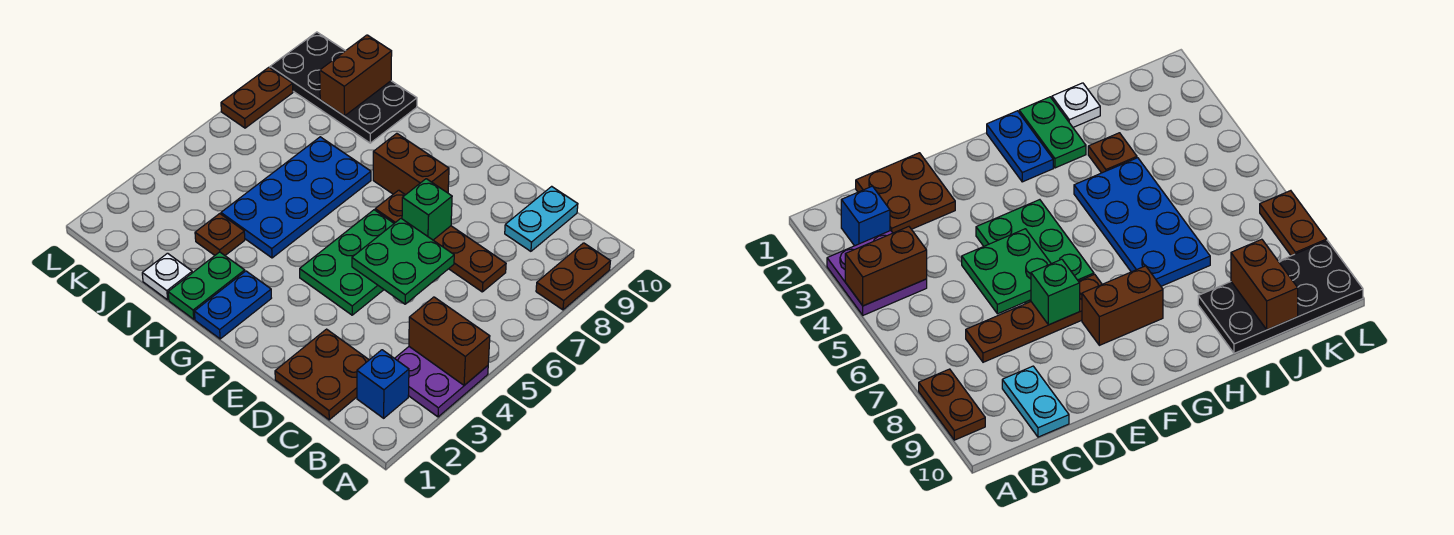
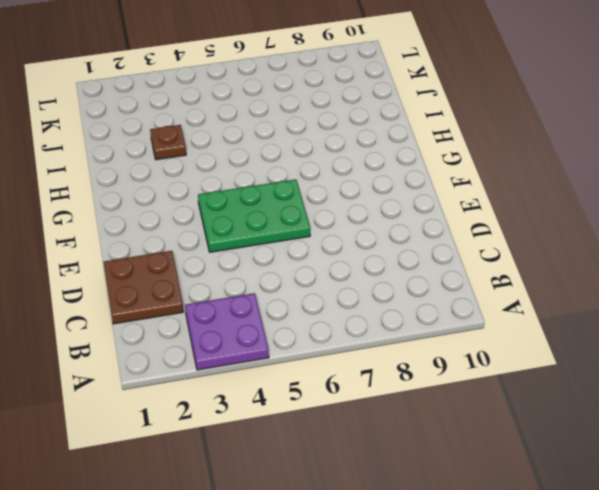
none -> brown 1x2 plate [536,243,610,310]
none -> blue 1x1 brick [357,350,409,418]
none -> brown 1x4 plate [375,190,506,292]

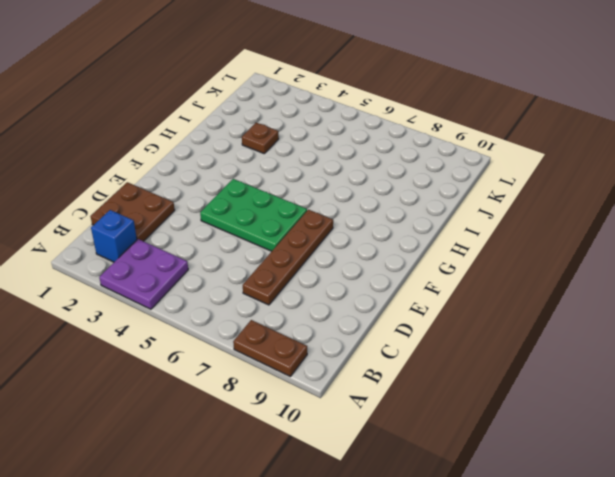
none -> cyan 1x2 plate [505,186,578,251]
none -> brown 1x2 brick [373,133,449,195]
none -> blue 1x2 plate [194,271,271,339]

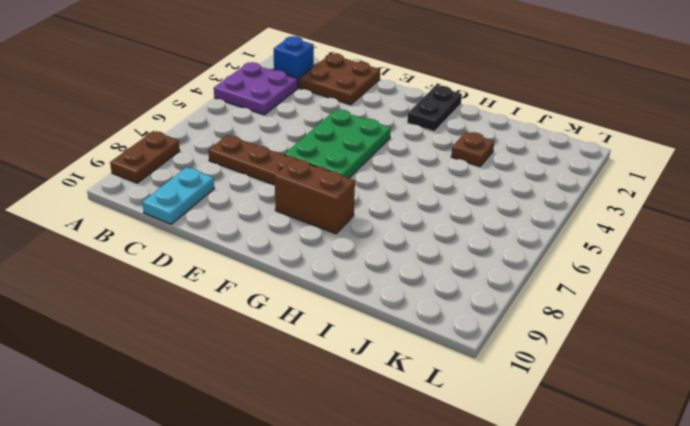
black 1x2 plate [407,86,462,132] -> blue 1x2 plate [194,271,271,339]
none -> green 1x2 plate [168,252,245,319]
none -> blue 2x4 plate [221,137,371,258]
none -> white 1x1 plate [142,253,192,300]

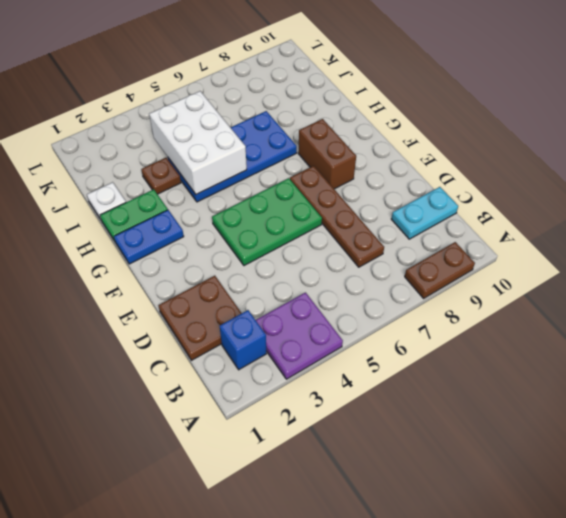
white 2x3 brick [149,91,247,194] -> none
none -> black 2x4 plate [270,32,417,143]
none -> brown 1x2 plate [221,67,293,128]
none -> brown 1x2 brick [409,297,490,385]

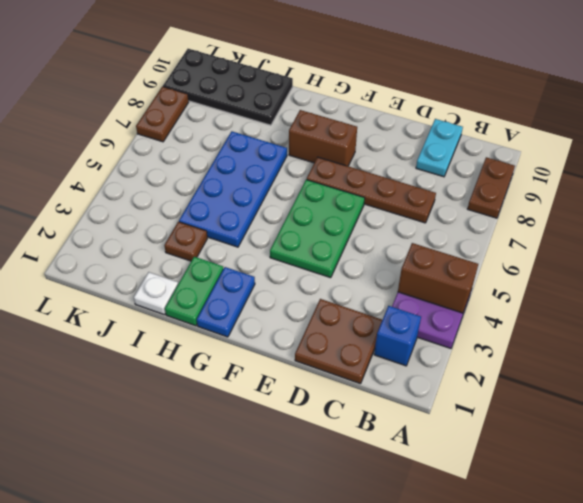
none -> green 2x2 plate [352,219,454,304]
none -> green 1x1 brick [402,179,452,240]
none -> brown 1x2 brick [320,35,392,116]

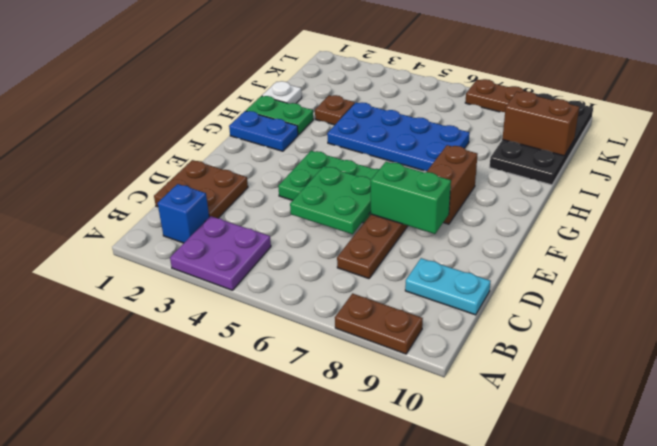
green 1x2 brick [371,162,451,234] -> green 1x1 brick [402,179,452,240]
none -> brown 1x2 brick [409,297,490,385]

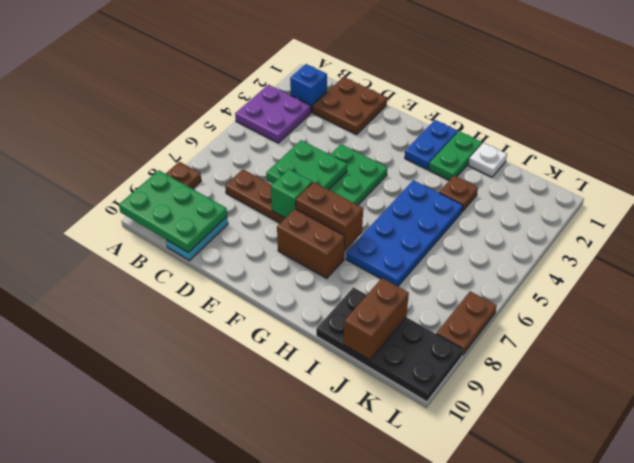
green 2x3 plate [119,170,227,253] -> none
brown 1x2 brick [296,182,363,251] -> brown 1x2 brick moved to [409,297,490,385]

